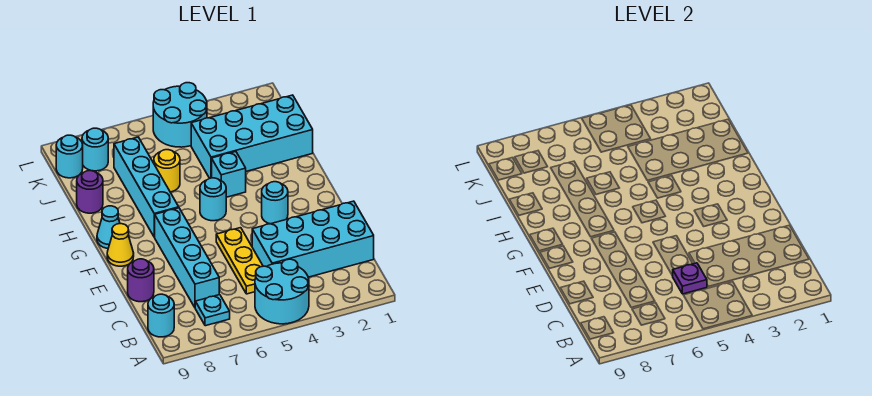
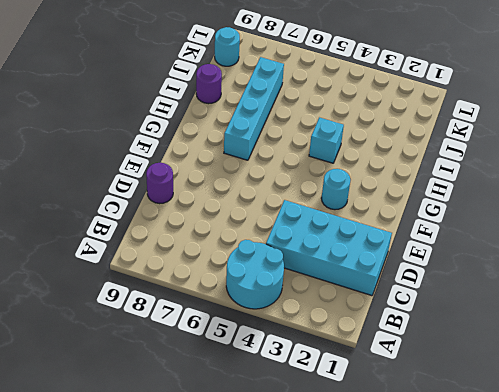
none -> cyan 1x1 plate [195,295,230,326]
none -> cyan 1x1 round brick [148,294,174,337]
none -> yellow 1x3 plate [216,228,263,294]

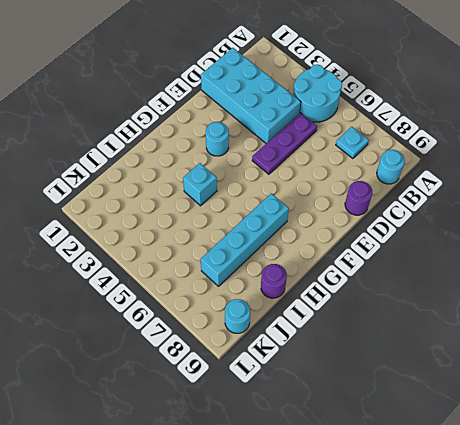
purple 1x3 plate [252,113,317,174] -> yellow 1x3 plate [216,228,263,294]
none -> cyan 1x4 brick [155,208,219,307]
none -> yellow 1x1 cone [107,224,134,266]
none -> cyan 1x1 round brick [200,178,226,221]

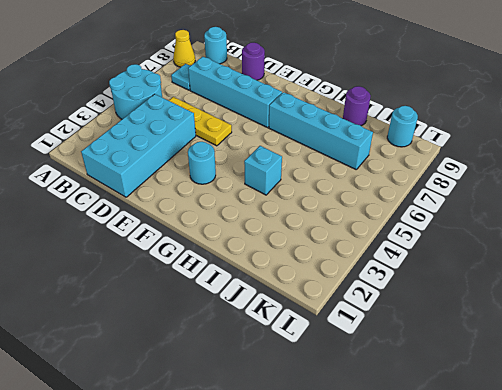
yellow 1x1 cone [173,30,195,67] -> yellow 1x1 cone moved to [107,224,134,266]
none -> cyan 1x1 round brick [200,178,226,221]
none -> cyan 1x1 cone [97,206,120,248]
none -> cyan 2x4 brick [191,95,313,178]

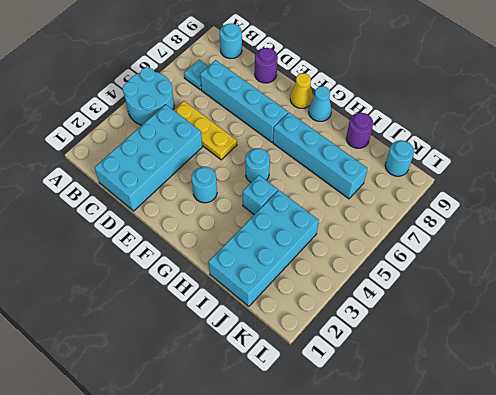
none -> yellow 1x1 round brick [154,150,180,192]
none -> cyan 2x2 round brick [153,83,207,147]
none -> cyan 1x1 round brick [82,128,108,171]

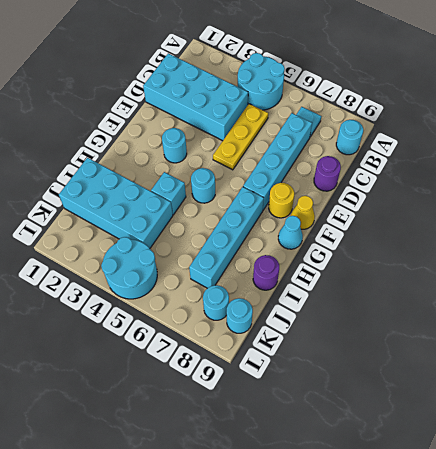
yellow 1x1 round brick [269,183,294,218] -> yellow 1x1 round brick moved to [154,150,180,192]
none -> purple 1x1 plate [673,263,707,294]

